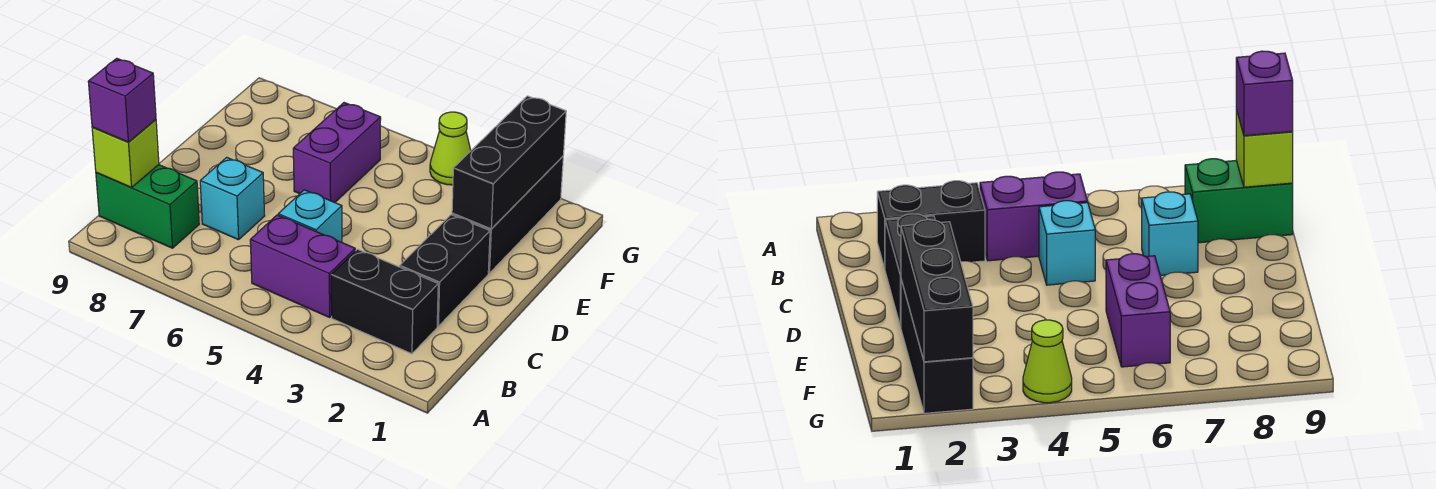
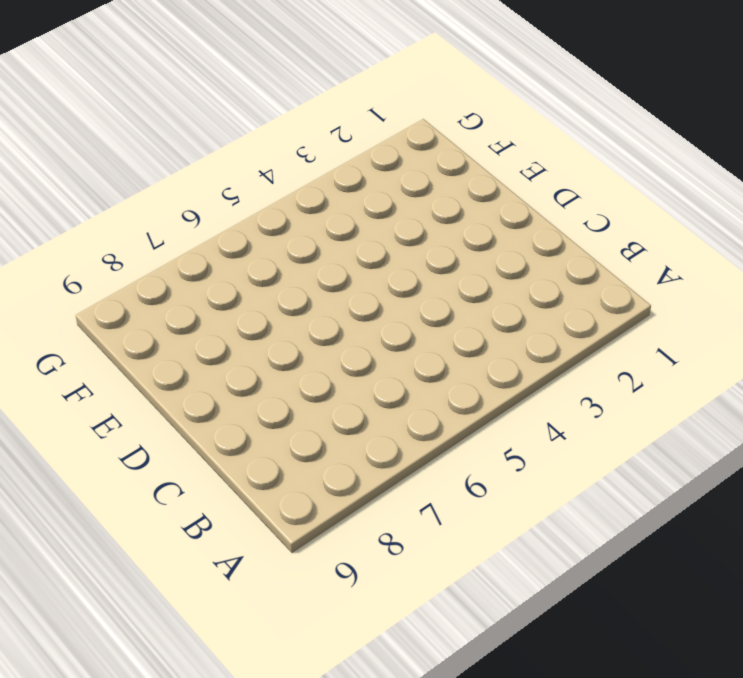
none -> black 1x2 brick [331,249,438,354]
none -> purple 1x2 brick [250,215,355,317]
none -> green 1x2 brick [96,165,199,248]

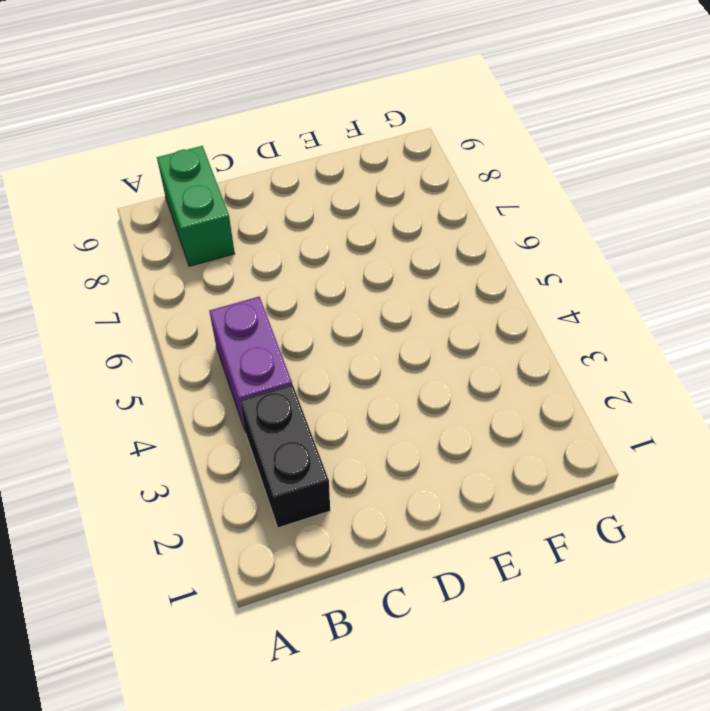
none -> black 1x2 brick [400,215,490,326]
none -> cyan 1x1 brick [278,190,342,242]
none -> cyan 1x1 brick [200,157,265,240]

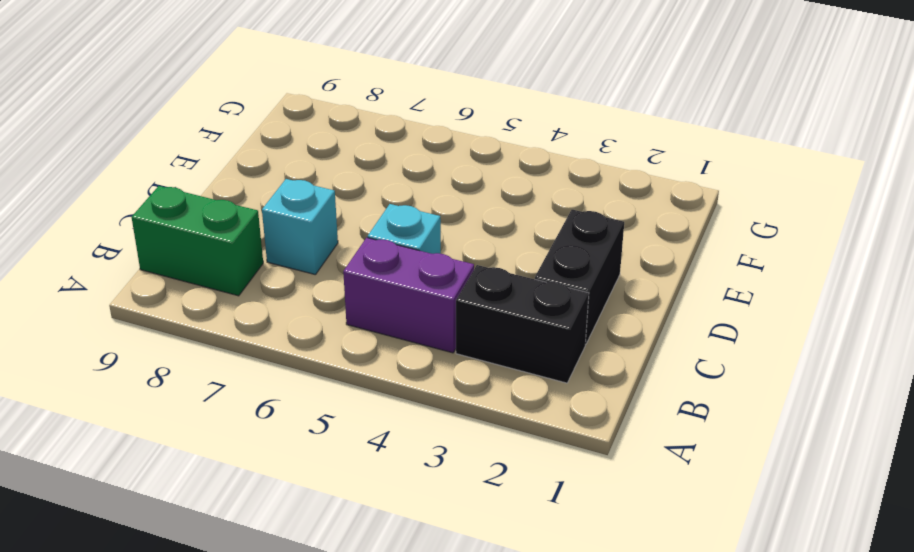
none -> black 1x3 brick [452,156,563,273]
none -> purple 1x2 brick [293,103,381,202]
none -> lime 1x1 cone [430,112,471,185]

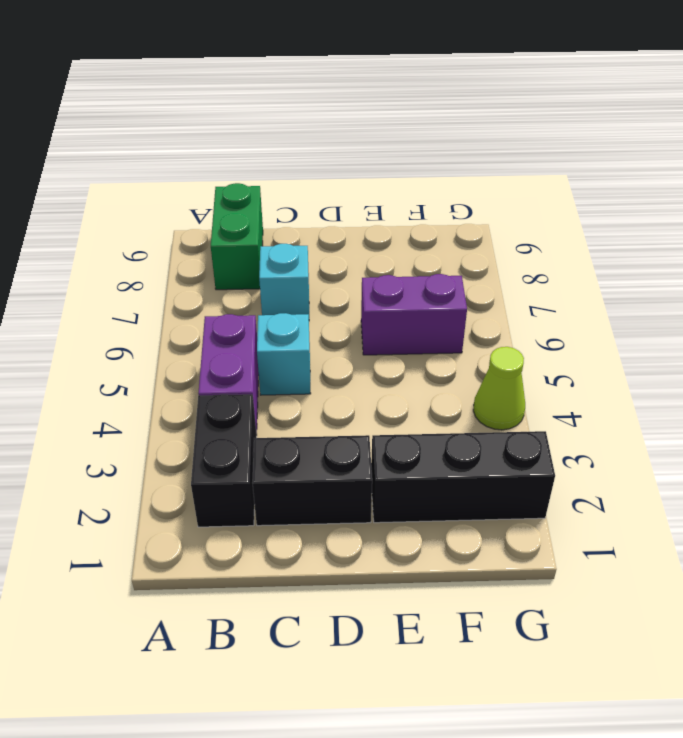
none -> lime 1x1 brick [92,120,159,187]
none -> black 1x3 brick [452,96,566,229]
none -> purple 1x1 brick [88,58,156,142]

